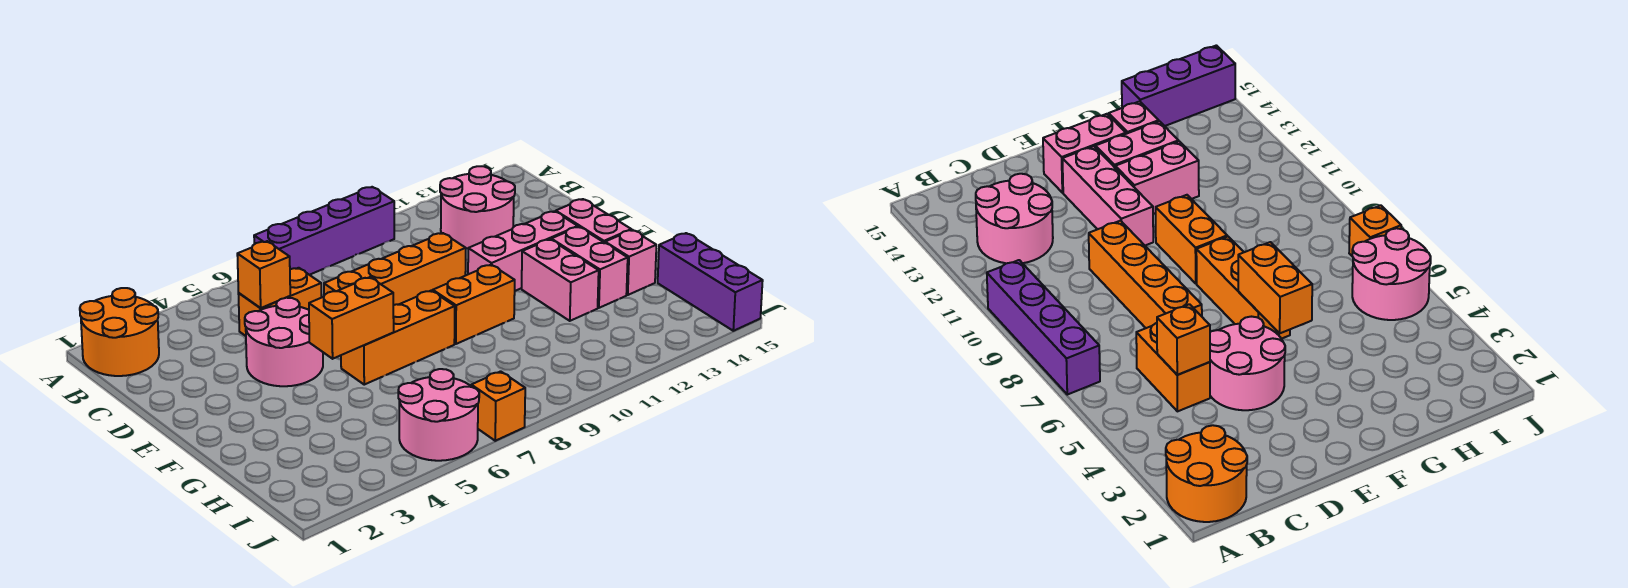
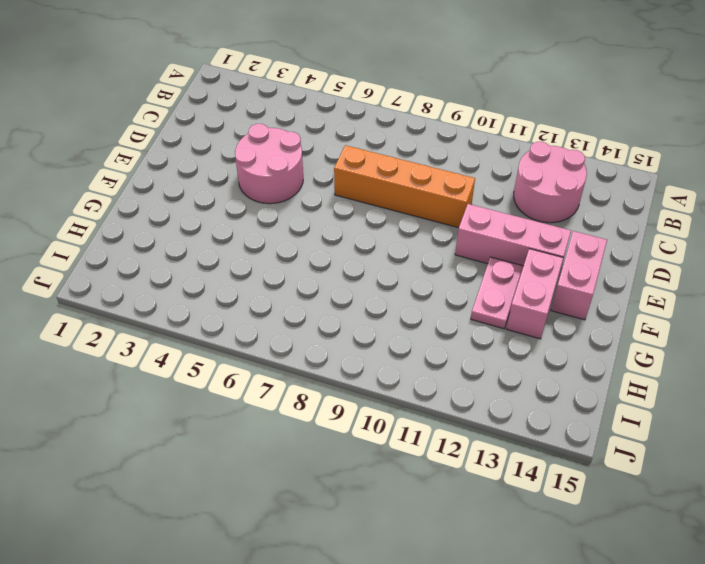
pink 1x2 plate [471,257,523,329] -> pink 1x2 brick [522,239,599,321]
none -> orange 2x2 round brick [80,288,159,376]
none -> purple 1x4 brick [254,187,394,275]
none -> orange 1x2 brick [238,268,321,336]

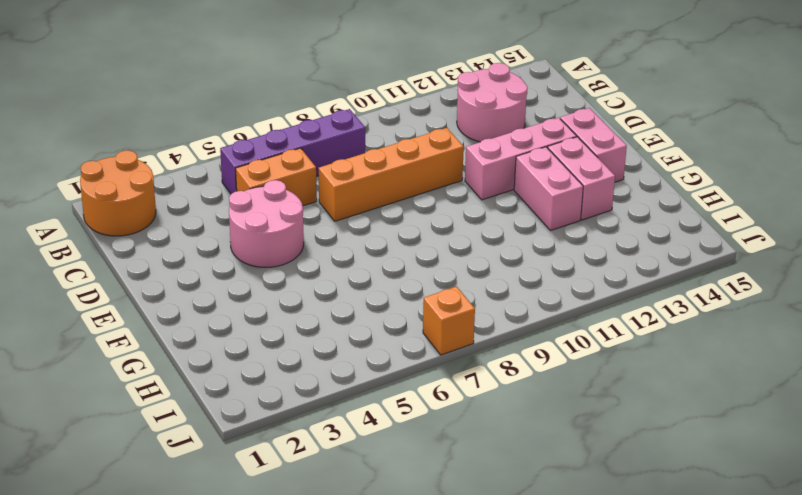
purple 1x4 brick [220,109,365,194] -> purple 1x4 brick moved to [254,187,394,275]
none -> orange 1x3 brick [341,290,455,385]
none -> orange 1x2 brick [433,265,515,344]
none -> pink 1x1 brick [605,230,656,295]

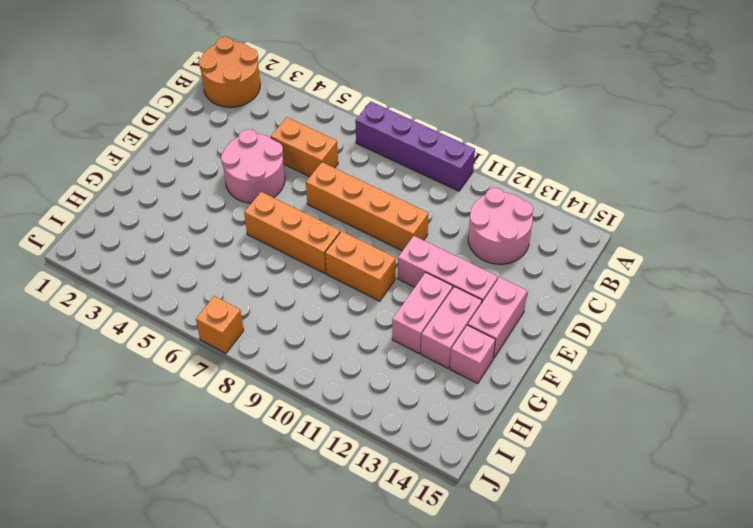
none -> purple 1x3 brick [658,233,763,331]
none -> pink 2x2 round brick [398,369,479,461]
none -> orange 1x1 brick [237,241,290,308]

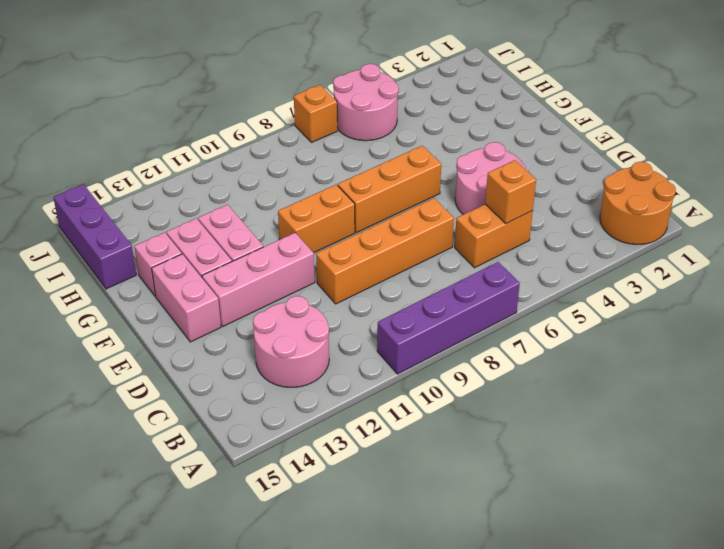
none -> orange 1x2 brick [309,277,394,359]

